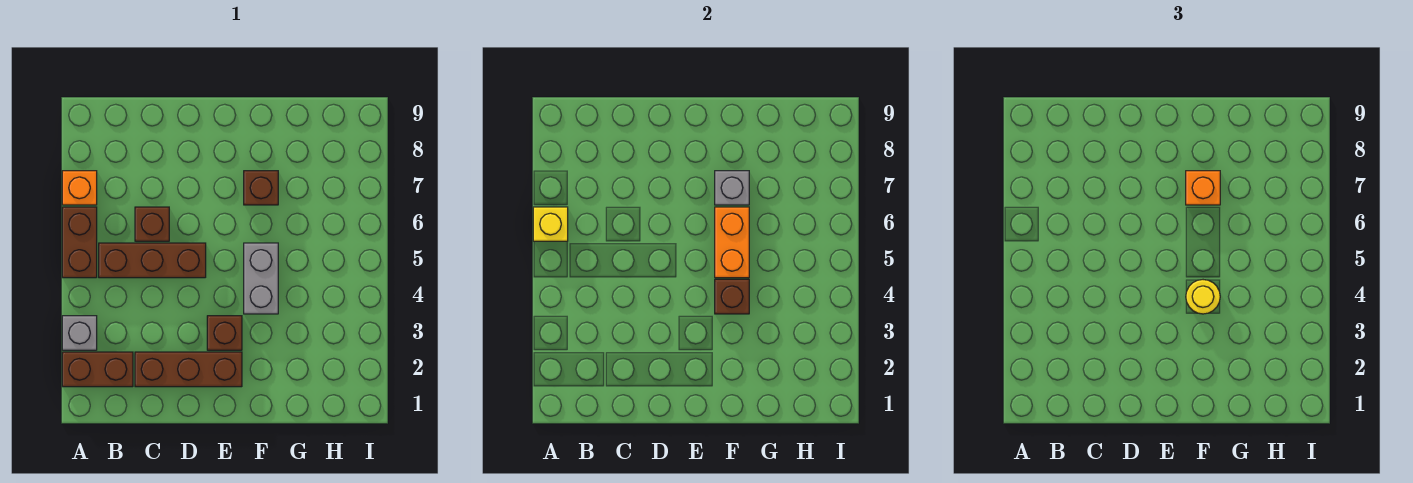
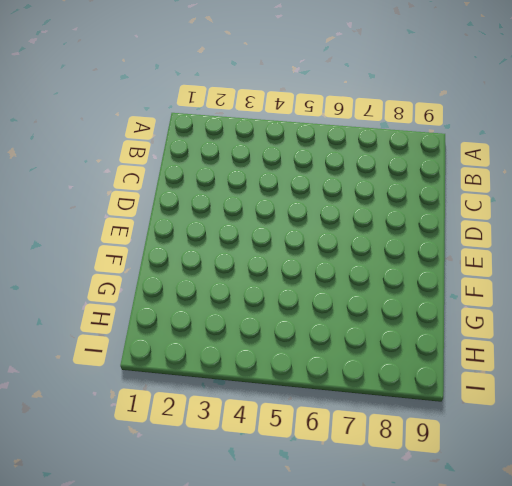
none -> brown 1x2 brick [62,352,133,387]
none -> grey 1x1 brick [62,316,97,350]
none -> brown 1x2 brick [62,207,97,278]

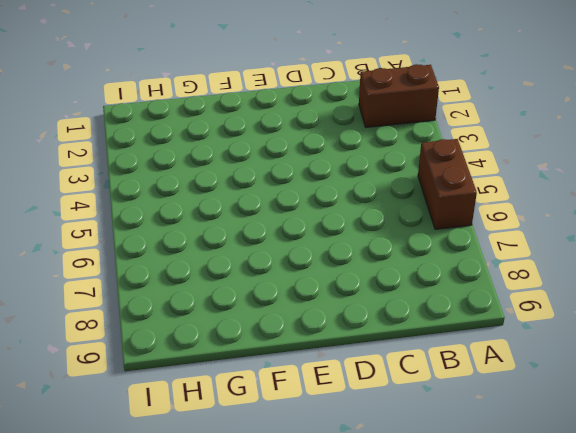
none -> grey 1x1 brick [62,316,97,350]
none -> orange 1x1 brick [62,171,97,205]
none -> brown 1x3 brick [99,243,206,278]

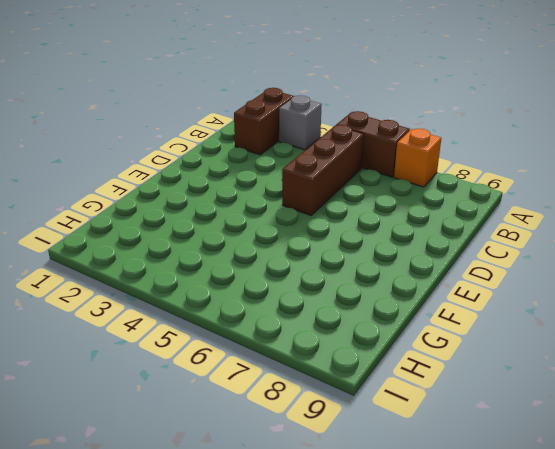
none -> brown 1x3 brick [135,352,242,387]
none -> brown 1x1 brick [135,207,169,241]
none -> brown 1x1 brick [207,316,242,350]

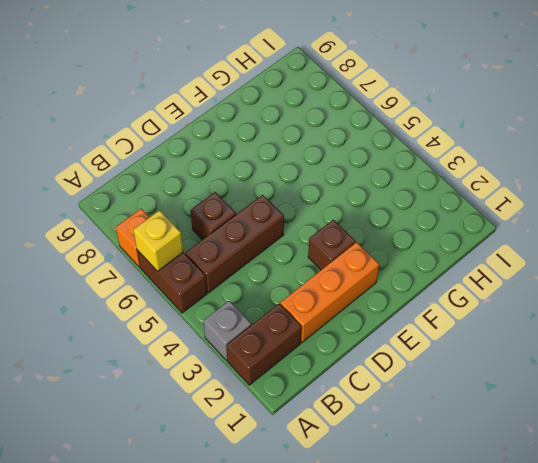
orange 1x3 brick [280,242,379,342] -> brown 1x3 brick [135,352,242,387]
none -> grey 1x2 brick [244,243,278,314]
none -> brown 1x1 brick [244,171,278,205]
none -> brown 1x1 brick [715,279,749,314]

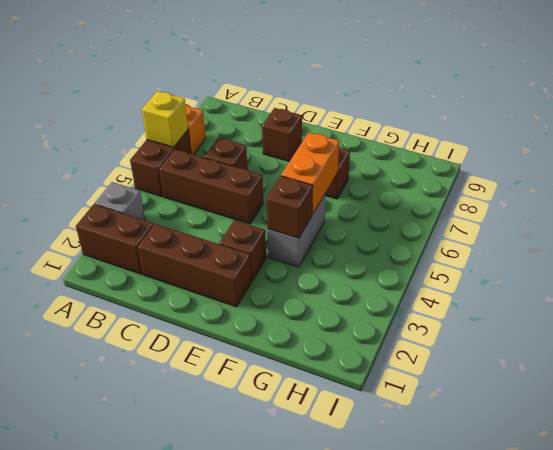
brown 1x1 brick [262,108,302,162] -> none
none -> grey 1x1 brick [715,171,749,205]
none -> yellow 1x1 round brick [1186,280,1220,314]
none -> orange 1x1 brick [1186,171,1220,205]

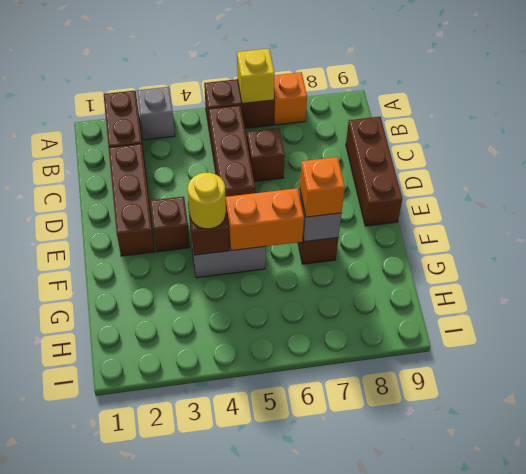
brown 1x3 brick [346,117,402,226] -> none

